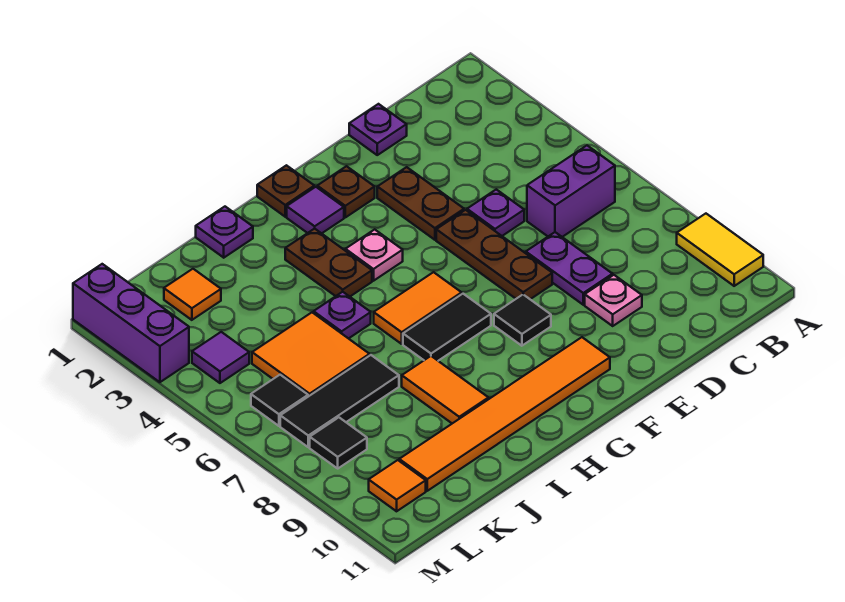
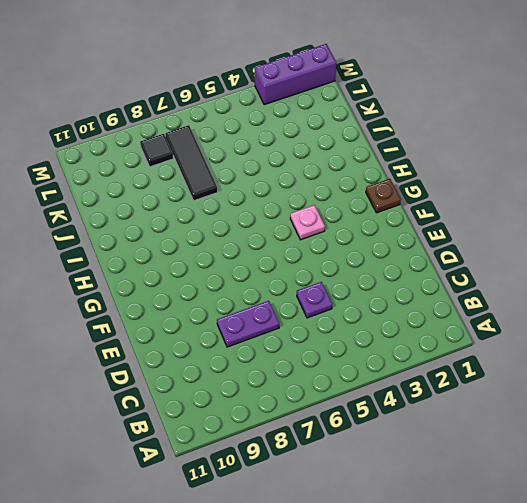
none -> yellow 1x2 tile [677,214,763,286]
none -> purple 1x2 brick [527,146,615,237]
none -> purple 1x1 plate [349,104,407,155]

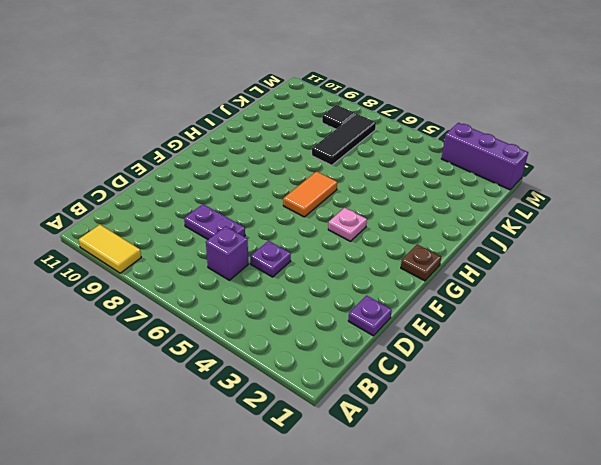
purple 1x1 brick [206,226,248,280] -> purple 1x2 brick [527,146,615,237]
none -> pink 1x1 plate [585,275,642,326]
none -> brown 1x2 plate [377,167,464,240]
none -> brown 1x3 plate [436,210,552,299]

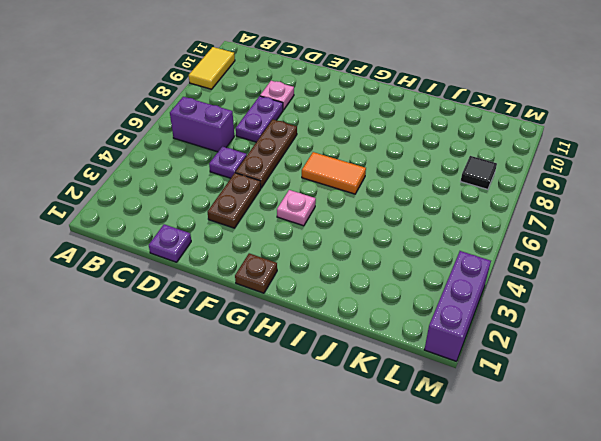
none -> brown 1x1 plate [317,166,375,217]
none -> black 1x1 tile [494,295,551,346]
none -> orange 1x6 tile [399,337,610,491]

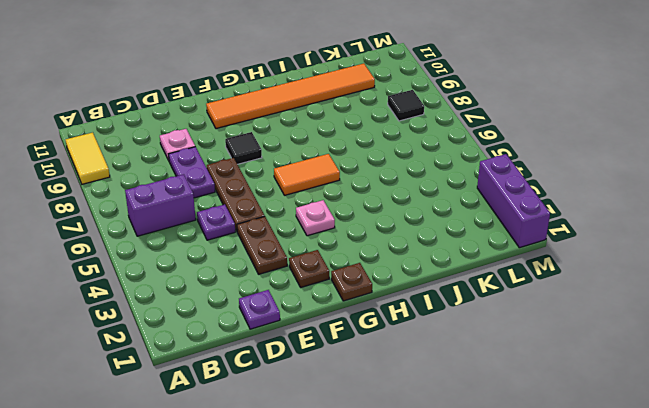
none -> purple 1x1 tile [287,187,344,233]
none -> black 1x2 tile [403,294,491,361]
none -> brown 1x2 plate [285,229,372,297]

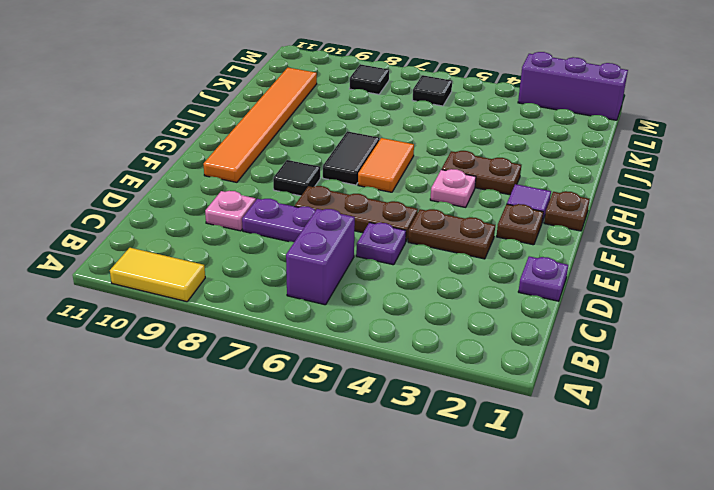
none -> purple 1x1 plate [196,207,253,258]
none -> purple 1x1 plate [314,292,371,339]
none -> orange 1x2 tile [402,356,488,423]

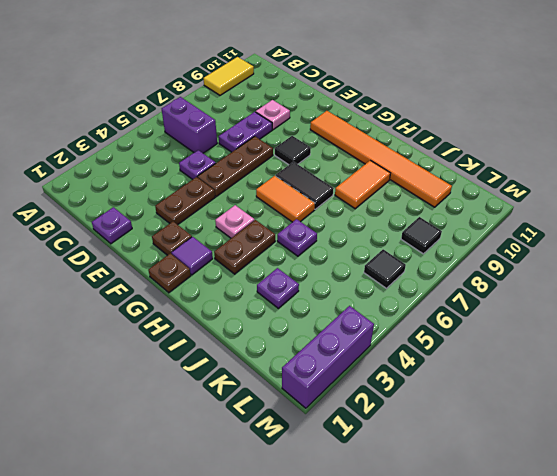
purple 1x1 plate [257,268,299,308] -> purple 1x1 plate moved to [196,207,253,258]
none -> orange 2x2 tile [252,312,370,397]
none -> black 1x3 tile [280,355,399,447]
none -> orange 1x1 tile [164,269,221,320]

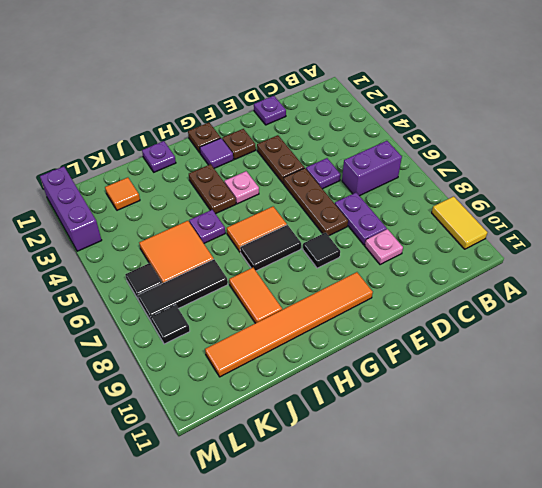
none -> purple 1x1 tile [192,332,249,383]
none -> orange 1x1 tile [369,460,426,511]

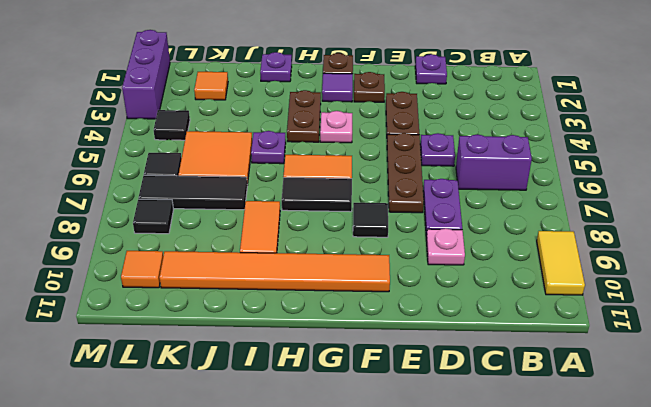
black 1x1 tile [154,110,190,140] -> purple 1x1 tile [192,332,249,383]

